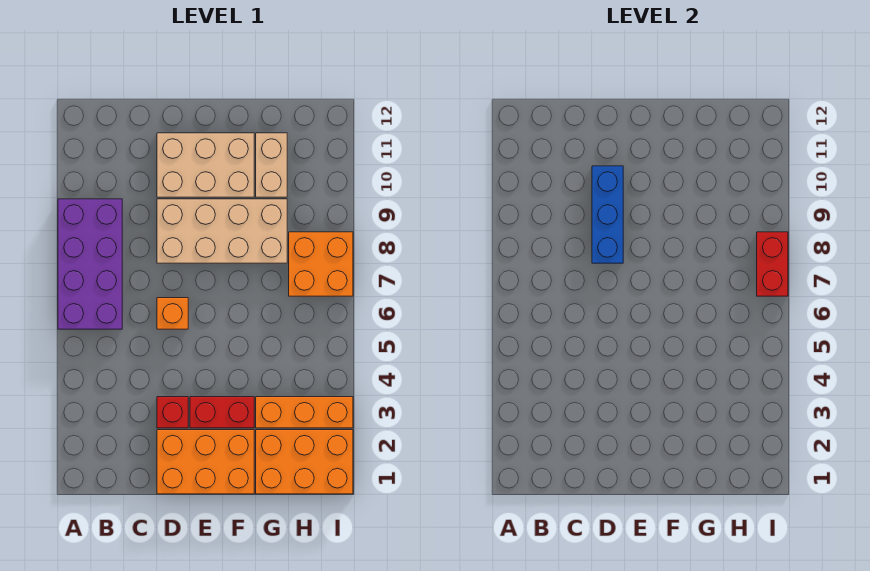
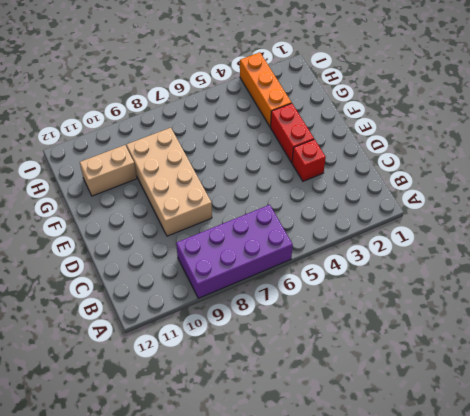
none -> orange 2x3 brick [157,430,254,494]
none -> orange 1x1 brick [157,298,188,329]
none -> tan 2x3 brick [157,133,254,197]

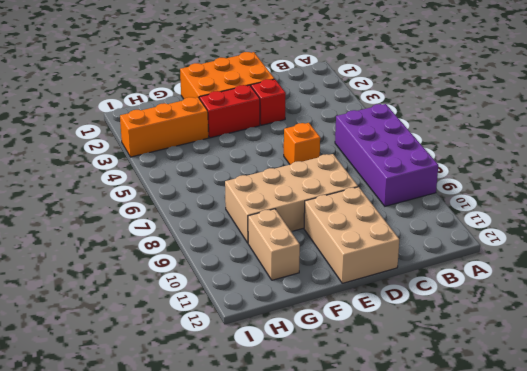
tan 2x3 brick [304,187,399,283] -> tan 2x3 brick turned to [157,133,254,197]
none -> orange 2x3 brick [256,430,353,494]
none -> orange 2x2 brick [289,232,353,296]
none -> blue 1x3 brick [592,166,623,263]

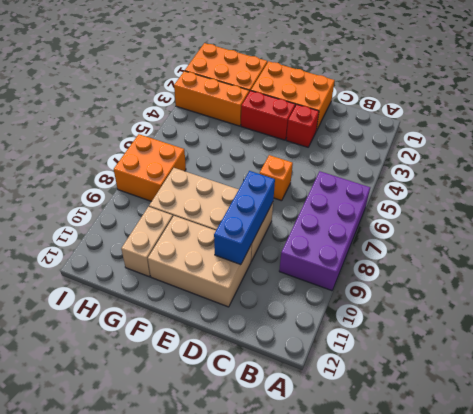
none -> red 1x2 brick [757,232,788,296]

